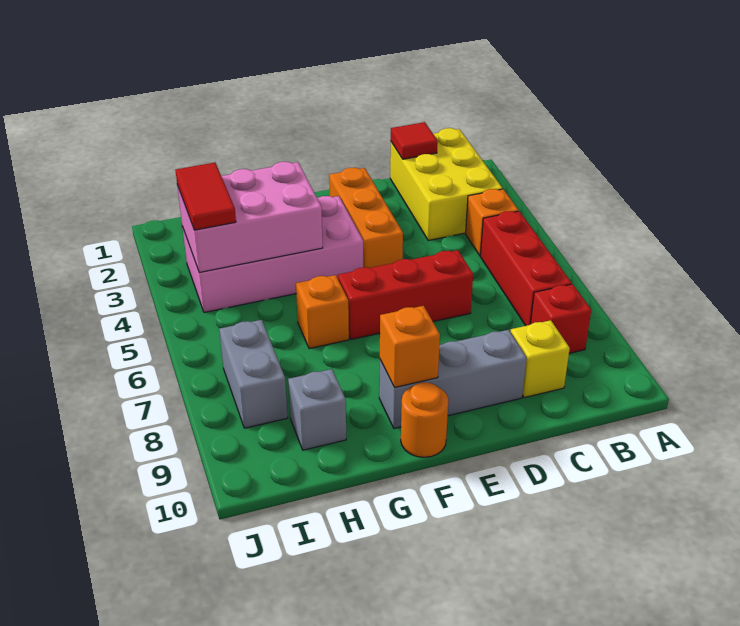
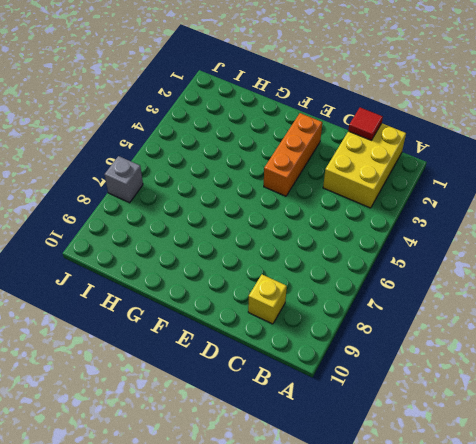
grey 1x1 brick [105,156,143,203] -> grey 1x1 brick moved to [288,369,346,450]
none -> orange 1x1 brick [466,189,519,256]
none -> red 1x3 brick [480,211,572,326]
none -> red 1x1 brick [531,284,591,353]

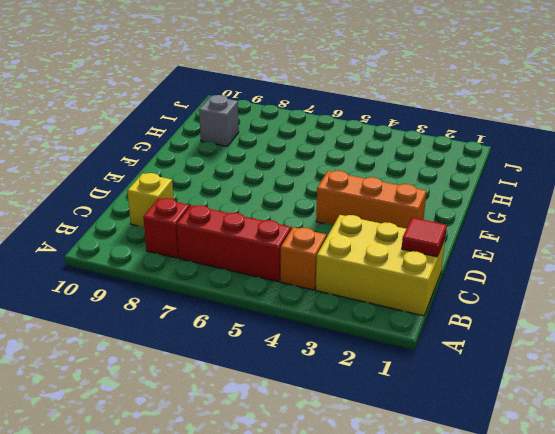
none -> red 1x3 brick [338,250,473,339]
none -> grey 1x3 brick [379,330,527,429]
none -> pink 2x4 brick [182,196,363,312]

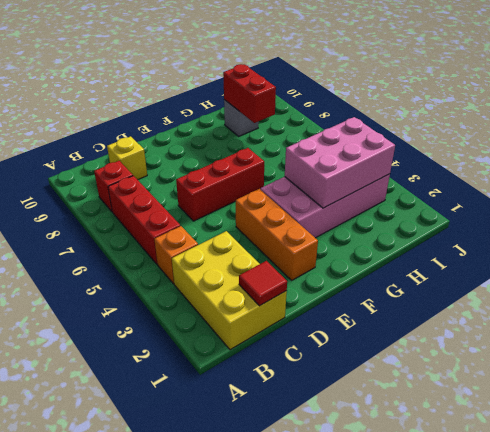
red 1x2 brick [223,64,276,123] -> none
none -> grey 1x3 brick [379,330,527,429]
none -> orange 1x1 round brick [401,382,448,457]
none -> orange 1x1 brick [296,275,349,349]

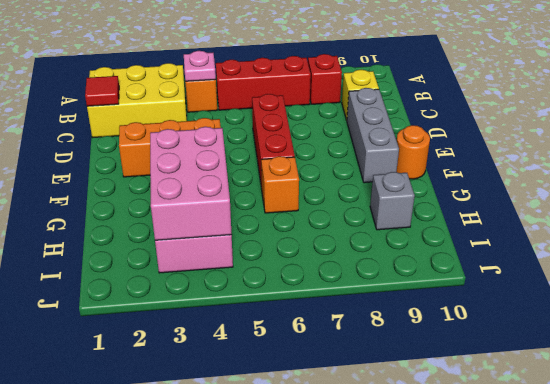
pink 1x1 plate [184,51,216,81] -> none
none -> grey 1x2 brick [219,320,288,428]
none -> orange 1x1 brick [380,306,440,387]
none -> red 1x2 tile [175,163,236,230]

